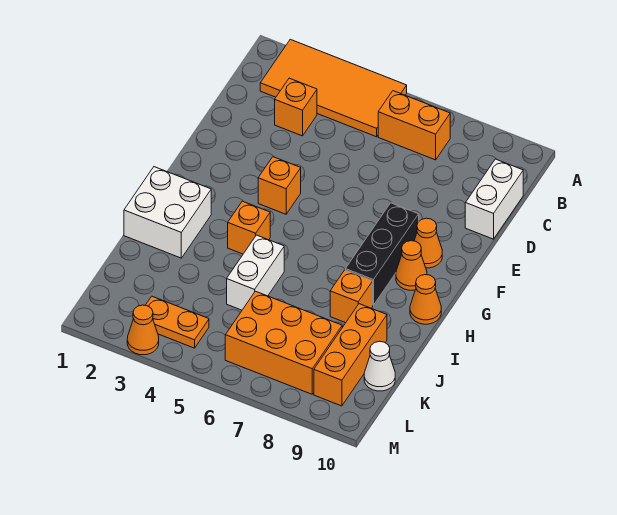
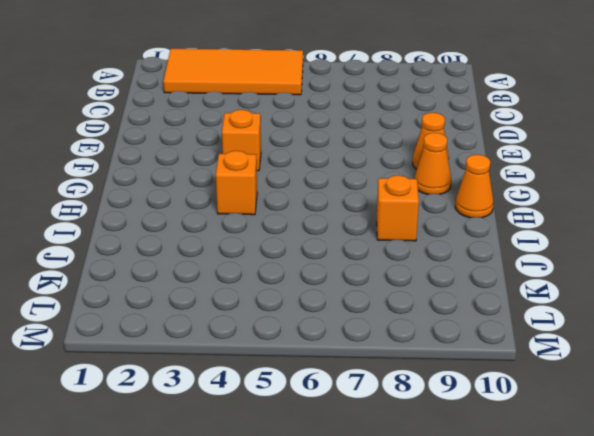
none -> orange 1x2 brick [378,91,450,160]
none -> orange 1x1 brick [275,78,317,136]
none -> white 1x2 brick [465,159,523,239]

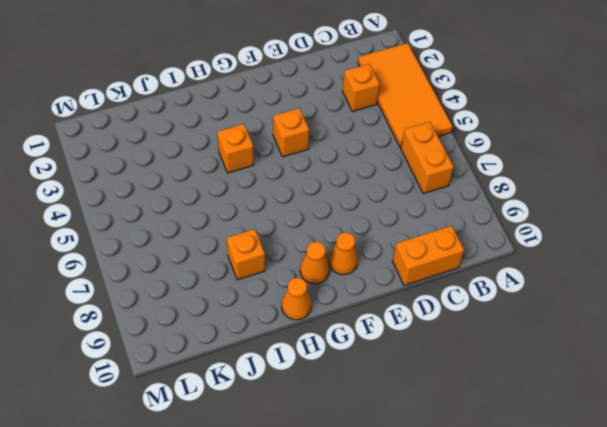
orange 1x2 brick [393,226,464,285] -> white 1x2 brick [465,159,523,239]
none -> black 1x3 brick [345,203,419,305]
none -> white 2x2 brick [124,167,211,258]
none -> white 1x2 brick [227,235,284,310]

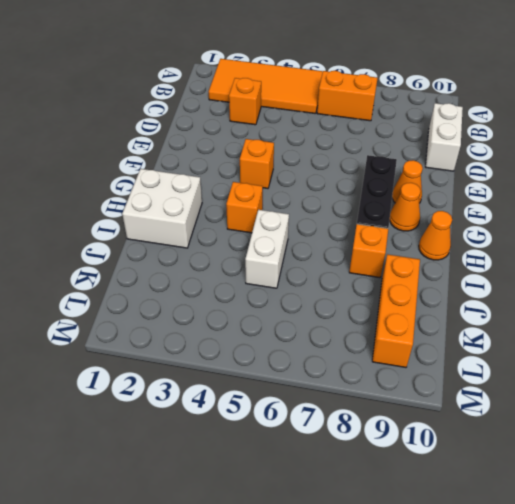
none -> orange 2x3 brick [225,291,342,394]
none -> white 1x1 cone [364,341,395,391]
none -> orange 1x2 plate [145,296,209,348]

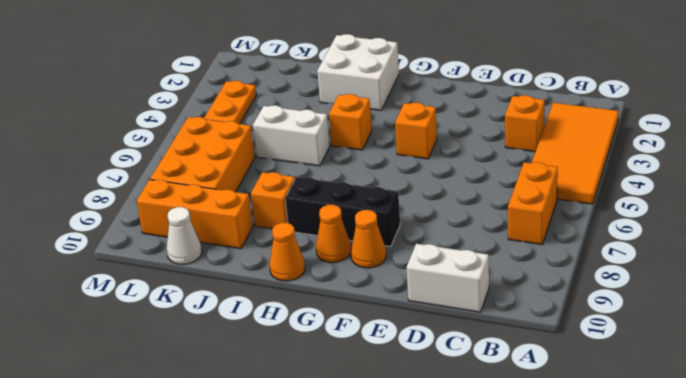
none -> orange 1x1 cone [127,305,159,355]

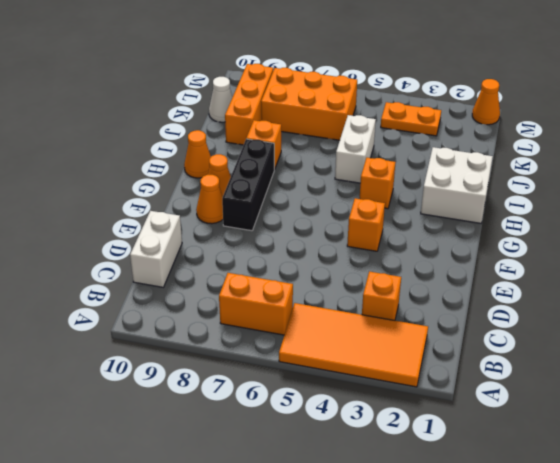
orange 1x1 cone [472,79,500,125] -> orange 1x1 cone moved to [127,305,159,355]

